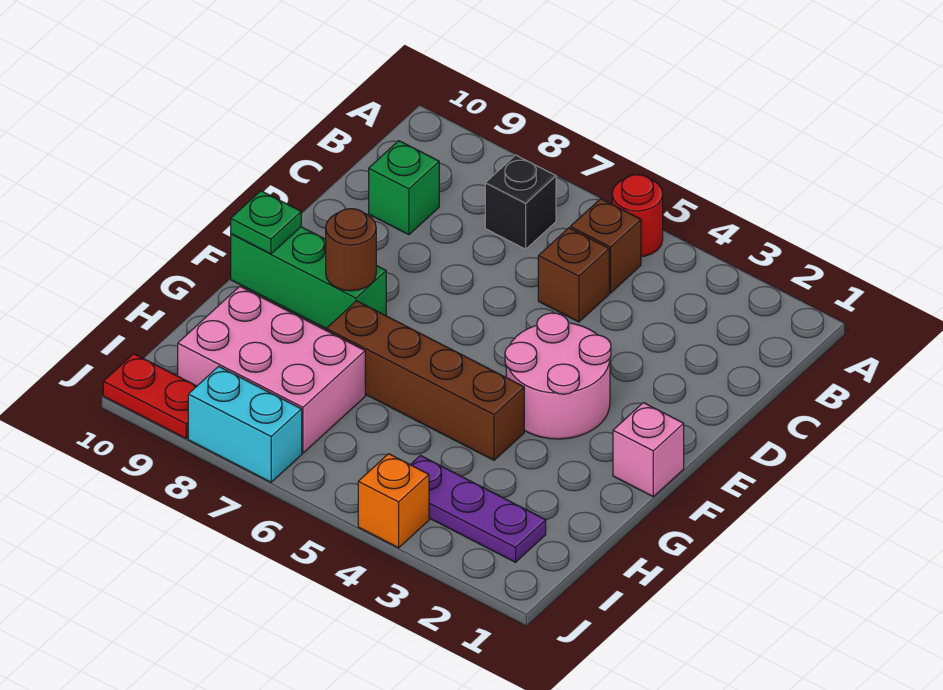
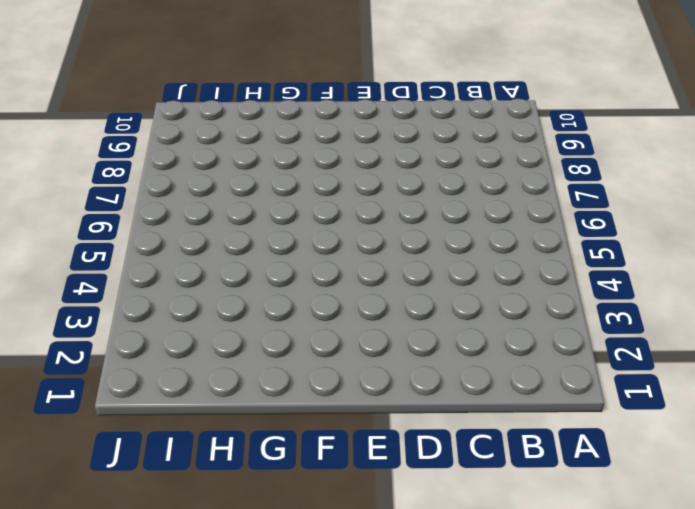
none -> red 1x1 round brick [612,175,663,257]
none -> brown 1x1 brick [570,199,641,293]
none -> black 1x1 brick [485,155,556,249]

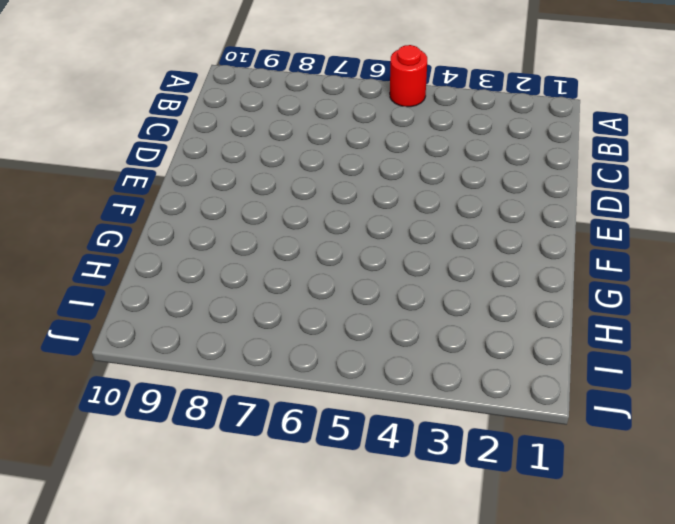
none -> brown 1x1 brick [570,199,641,293]
none -> black 1x1 brick [485,155,556,249]
none -> brown 1x1 brick [538,228,609,322]

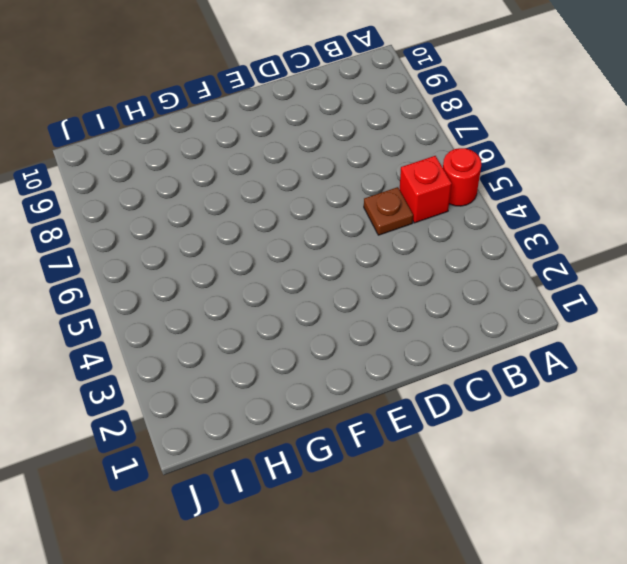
red 1x1 brick [400,156,452,223] -> brown 1x1 brick [570,199,641,293]
brown 1x1 plate [364,187,413,235] -> brown 1x1 brick [538,228,609,322]
none -> black 1x1 brick [485,155,556,249]
none -> green 1x1 brick [369,141,439,235]
none -> pink 2x2 round brick [505,313,611,439]

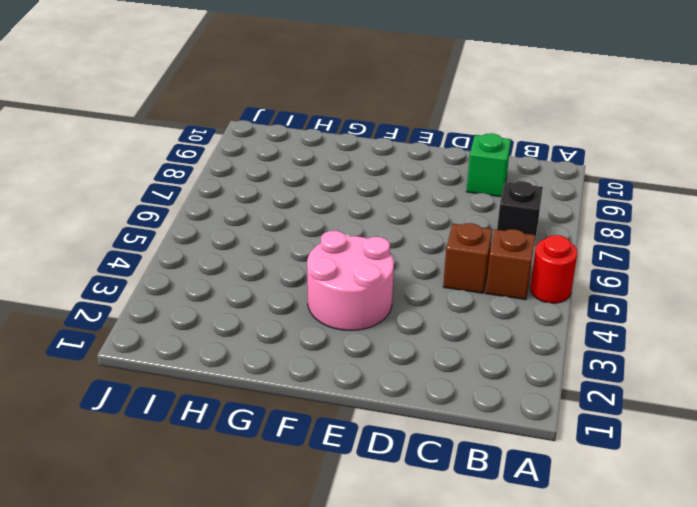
none -> pink 1x1 brick [613,403,684,497]
none -> green 1x3 brick [231,227,386,328]
none -> brown 1x4 brick [326,301,524,460]

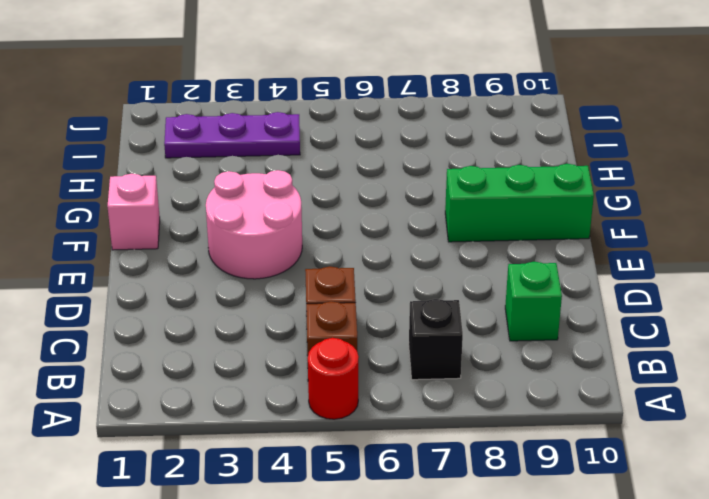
none -> brown 1x4 brick [326,301,524,460]
none -> pink 2x3 brick [178,286,365,453]
none -> orange 1x1 brick [358,454,429,548]

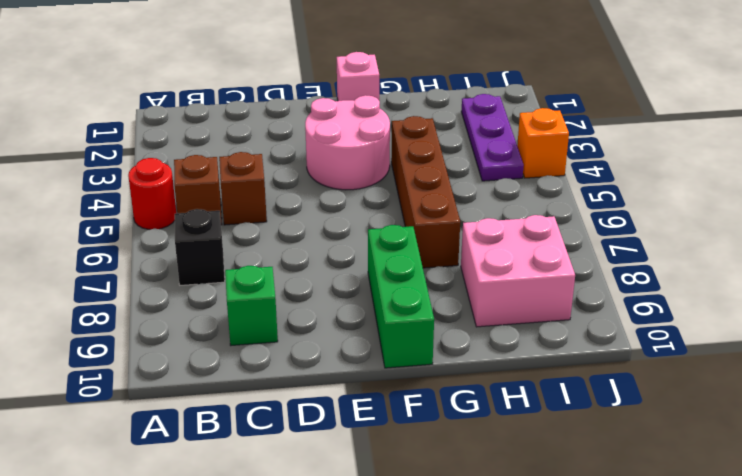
pink 2x2 brick [461,215,575,327] -> pink 2x3 brick [178,286,365,453]
none -> cyan 1x2 brick [188,366,302,482]
none -> red 1x2 plate [103,354,197,439]
none -> brown 1x1 round brick [326,209,376,291]

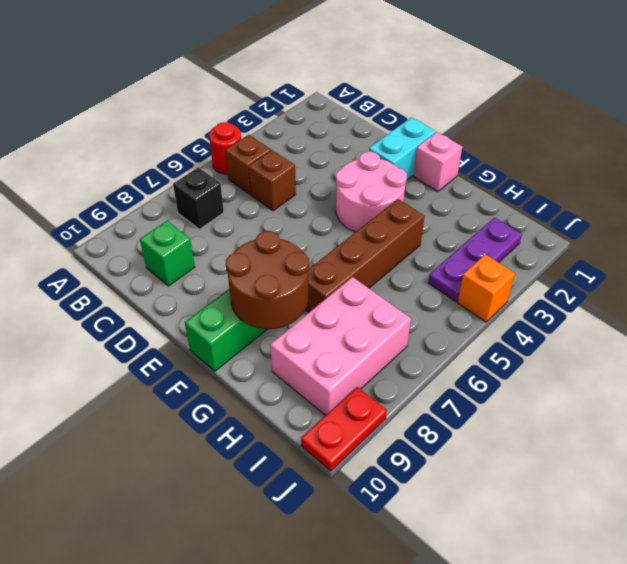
cyan 1x2 brick [369,117,436,180] -> cyan 1x2 brick moved to [188,366,302,482]
brown 2x2 round brick [226,231,309,329] -> brown 1x1 round brick [326,209,376,291]
none -> green 1x1 plate [231,191,301,254]

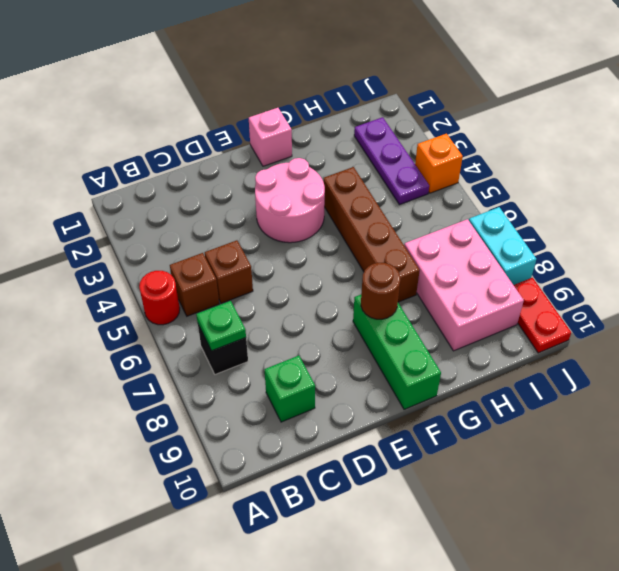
green 1x1 plate [196,301,246,351] -> green 1x1 plate moved to [231,191,301,254]

